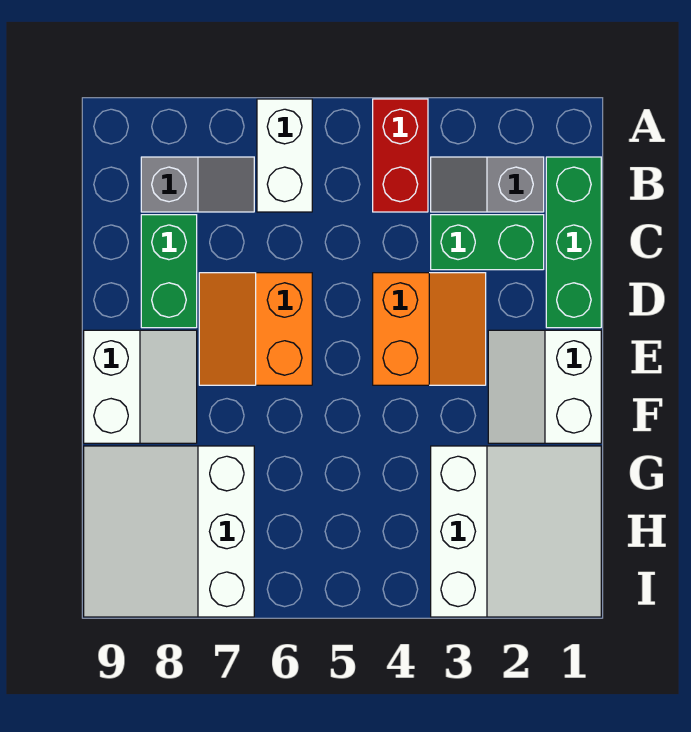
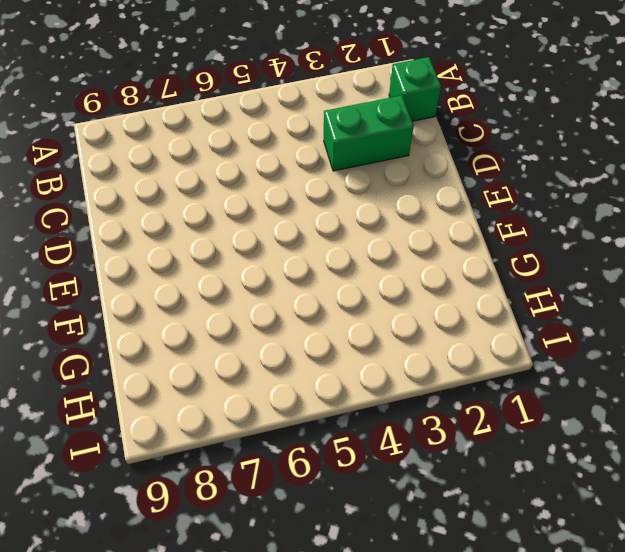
green 1x1 brick [389,57,441,121] -> green 1x3 brick [546,157,601,328]
none -> red 1x2 brick [373,99,428,212]
none -> white 1x2 brick [257,99,312,212]
none -> grey 1x2 slope [431,157,544,212]

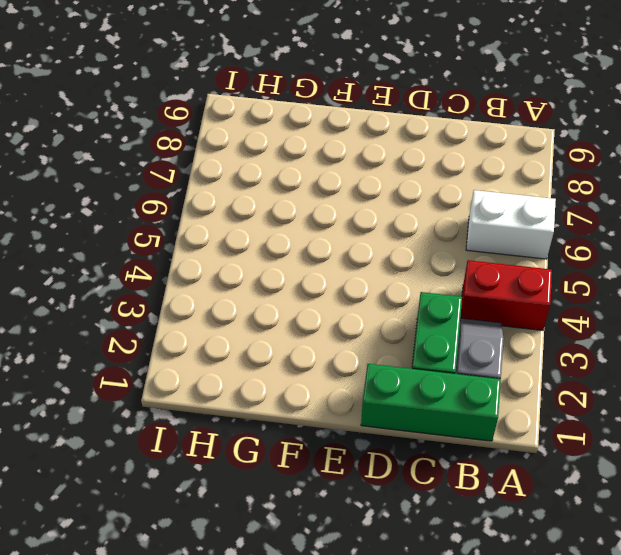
none -> grey 1x2 slope [141,157,254,212]
none -> green 1x2 brick [141,215,197,328]
none -> orange 2x2 slope [373,273,486,385]

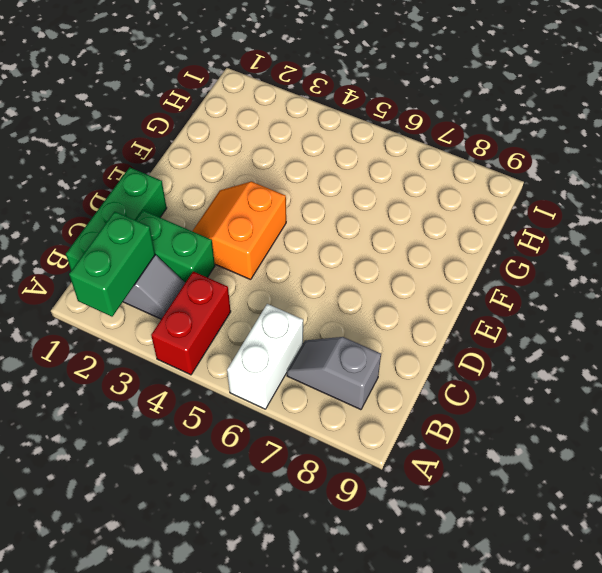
green 1x2 brick [69,212,155,317] -> green 1x2 brick moved to [141,215,197,328]
none -> orange 2x2 slope [199,273,312,385]
none -> white 2x2 slope [488,330,601,443]
none -> white 2x2 slope [84,330,197,443]

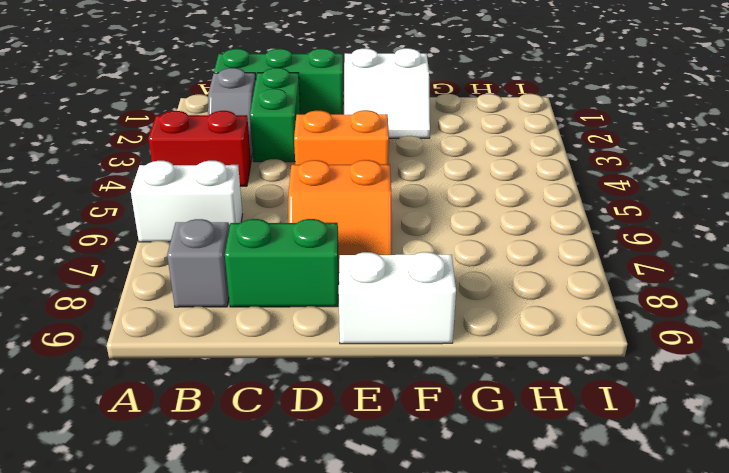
none -> white 3x3 slope [431,446,601,617]
none -> white 3x3 slope [84,446,254,617]

